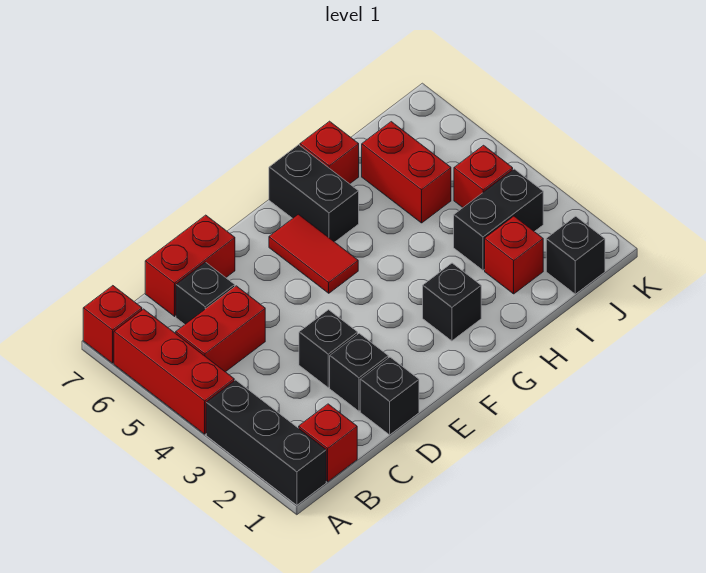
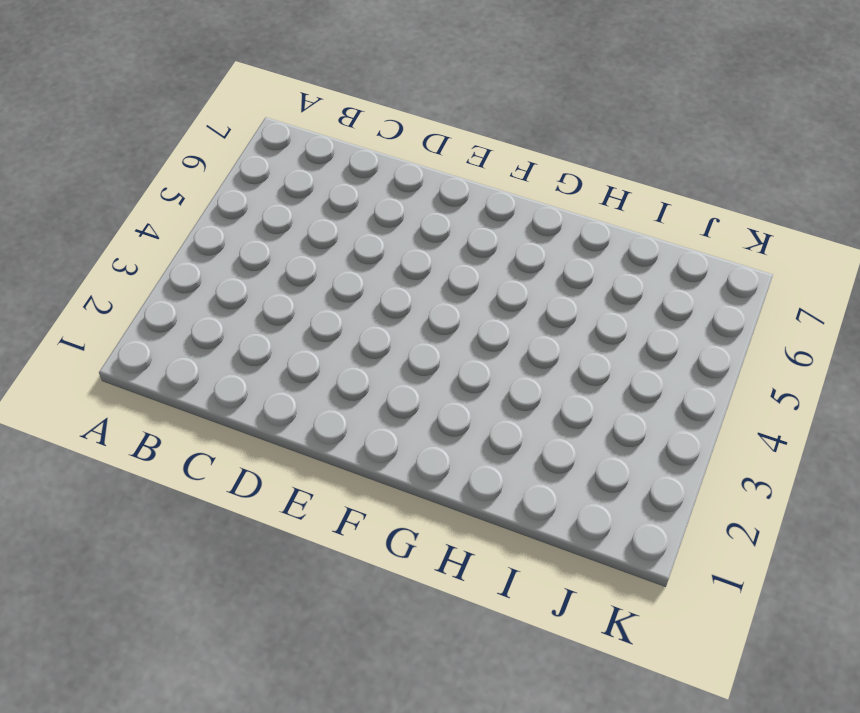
none -> black 1x3 brick [206,380,326,505]
none -> red 1x3 brick [114,309,234,434]
none -> red 1x1 brick [83,286,142,363]

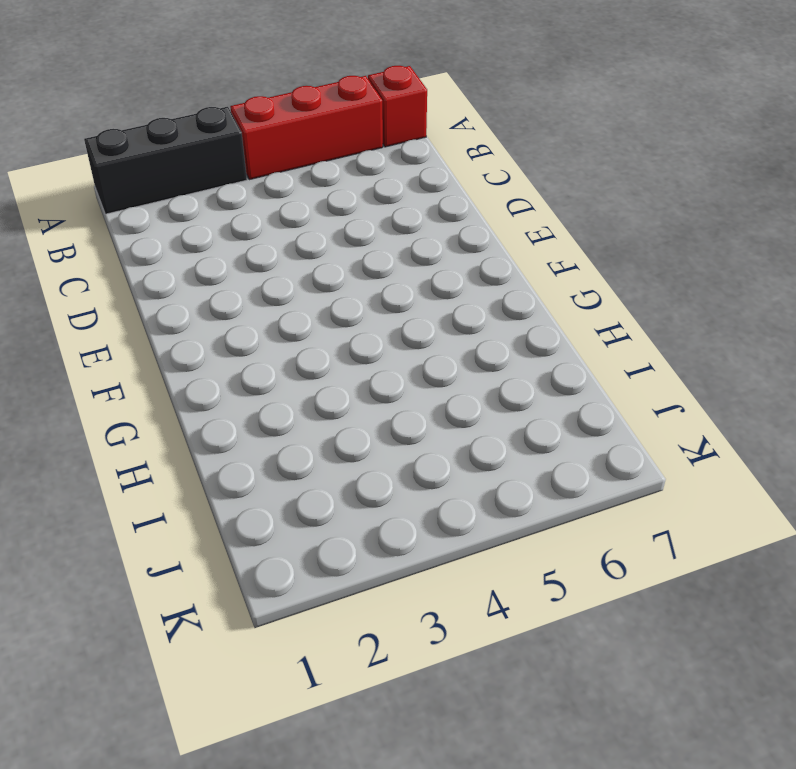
none -> red 1x1 brick [299,404,357,482]
none -> red 1x2 brick [176,286,265,372]
none -> black 1x1 brick [176,262,235,324]

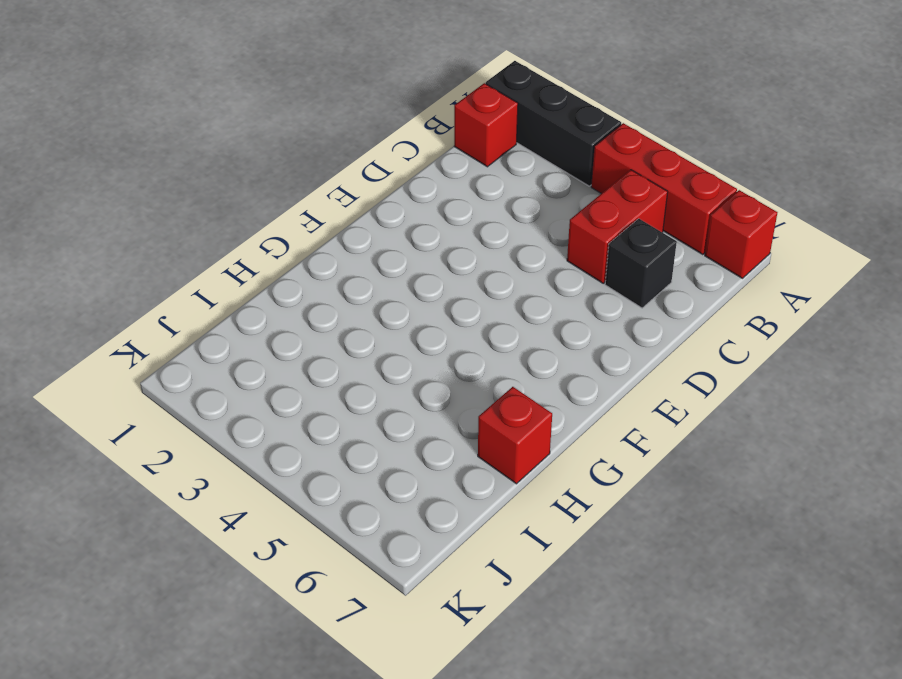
none -> red 1x2 brick [145,215,235,316]
none -> black 1x1 brick [360,357,419,435]
none -> black 1x1 brick [330,333,388,411]

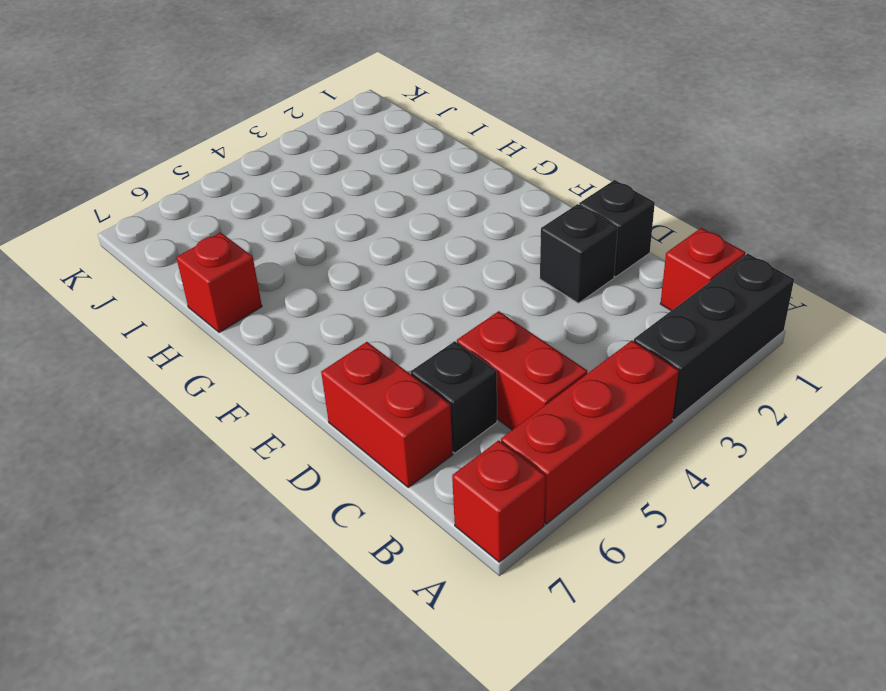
none -> black 1x1 brick [299,310,358,387]
none -> red 1x2 tile [269,214,358,293]
none -> black 1x1 brick [423,263,481,341]

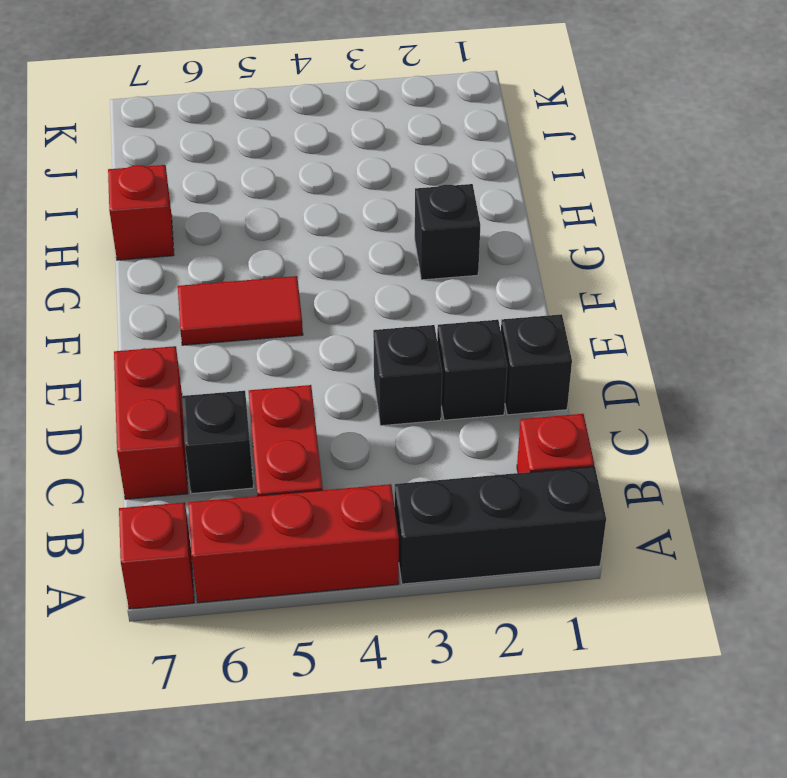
none -> black 1x2 brick [269,145,359,242]
none -> red 1x1 brick [485,216,543,294]
none -> black 1x2 brick [454,169,543,270]

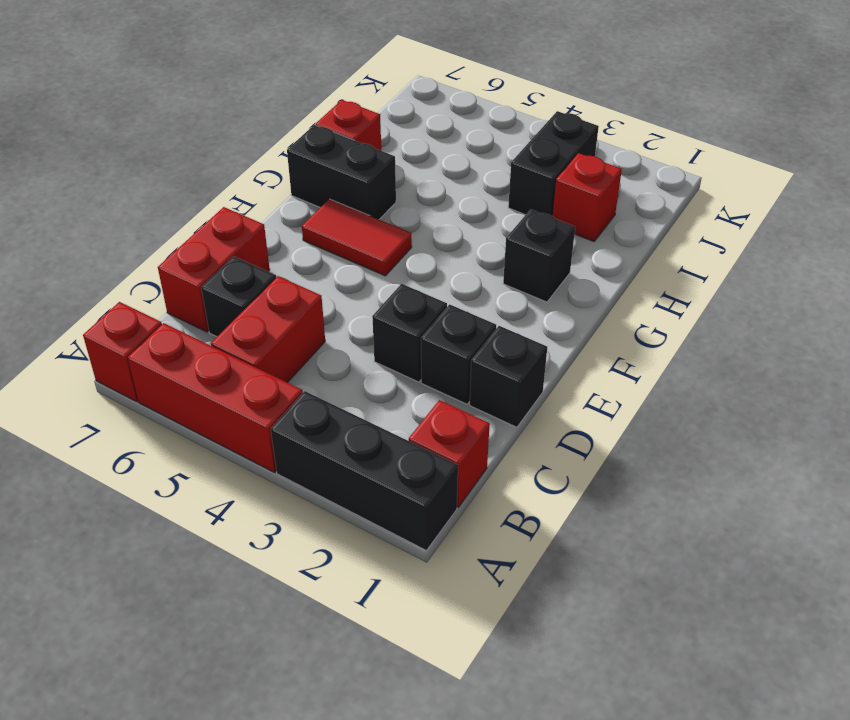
none -> red 1x2 brick [362,122,451,223]
none -> black 1x1 brick [546,216,605,294]
none -> red 1x1 brick [454,145,513,207]

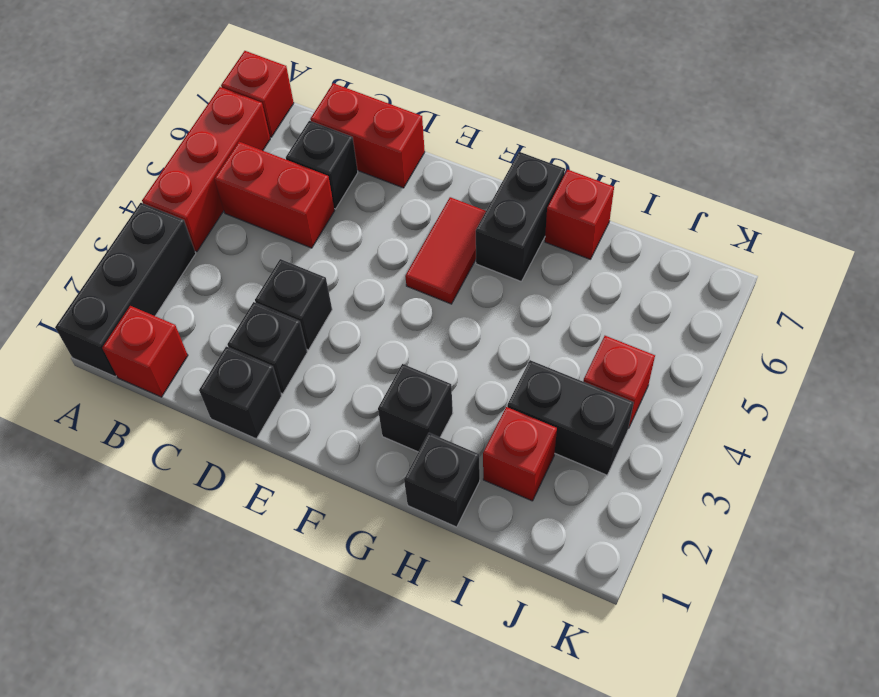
black 1x1 brick [404,433,480,527] -> black 1x1 brick moved to [546,216,605,294]
none -> red 1x2 brick [362,122,451,223]

